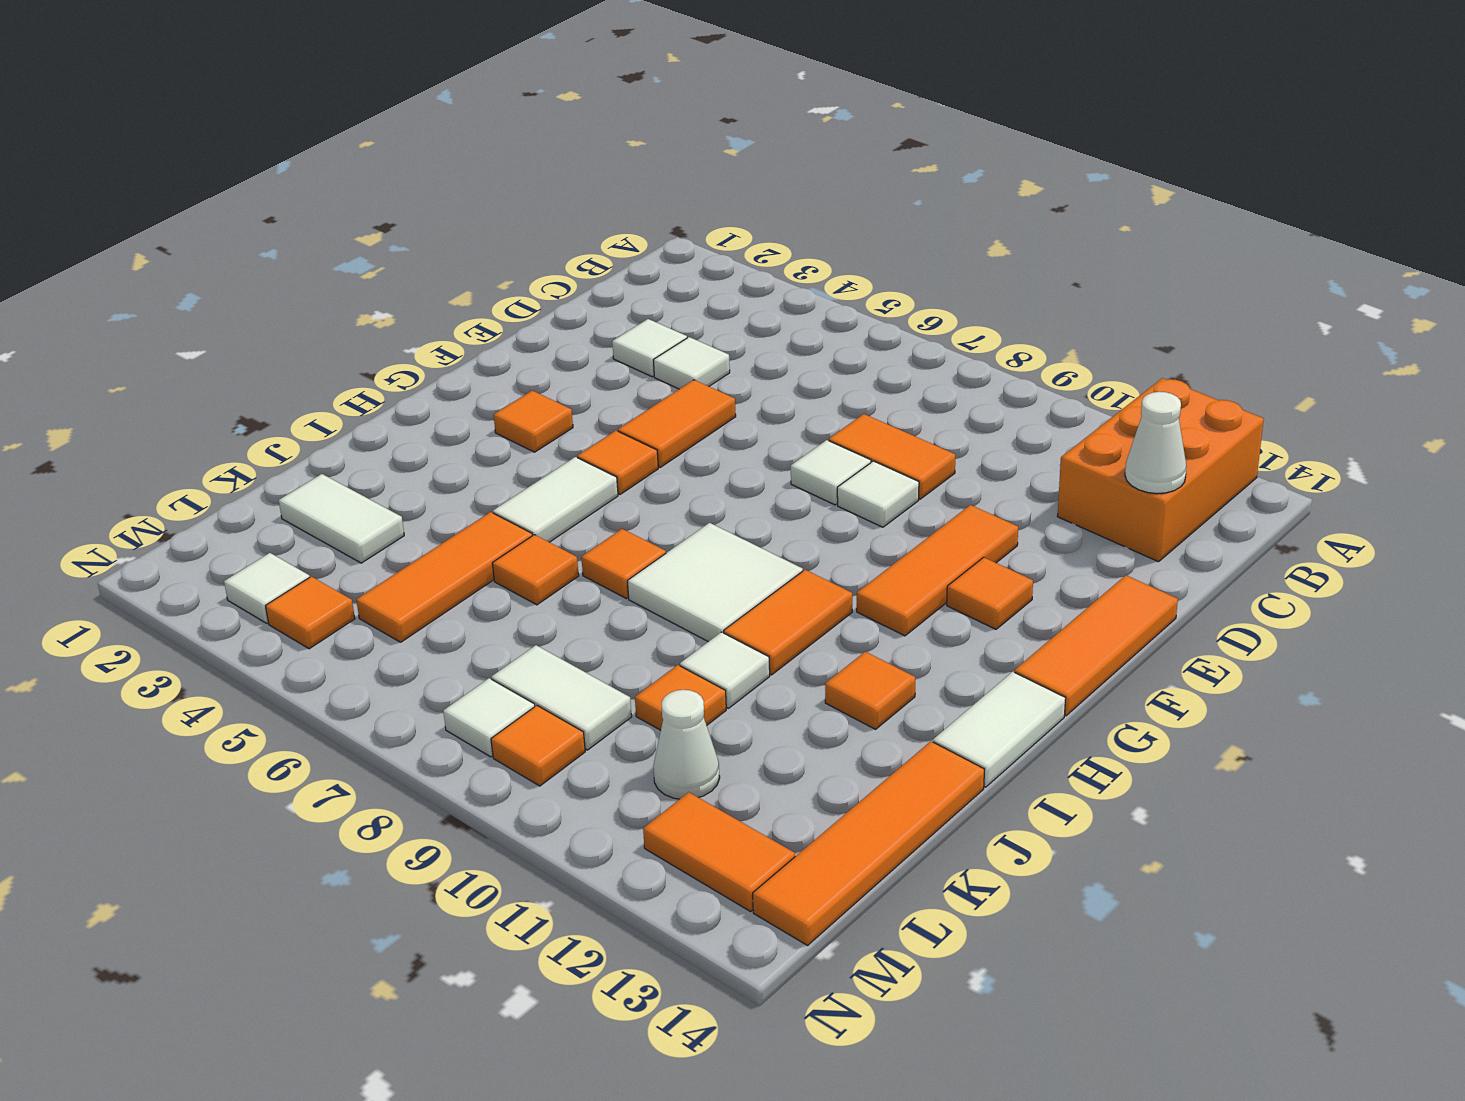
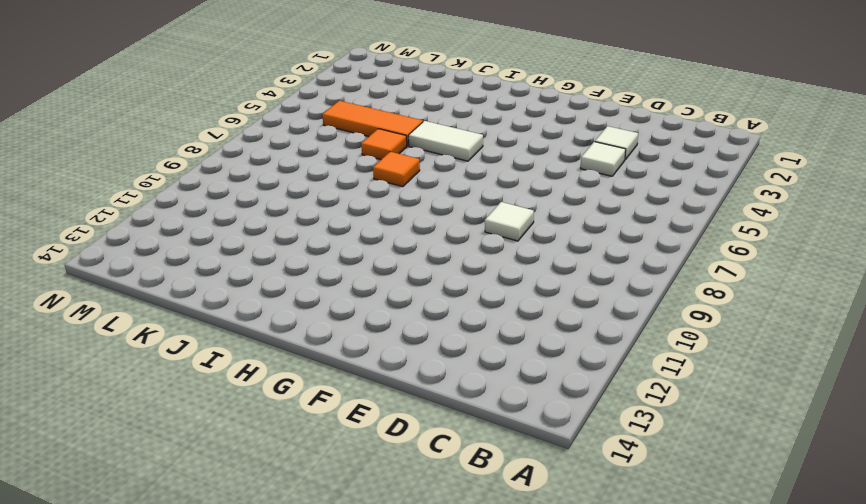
none -> orange 2x3 brick [1057,378,1264,562]
none -> orange 1x2 tile [829,414,955,499]
none -> orange 1x2 tile [618,380,736,467]
none -> white 1x1 tile [837,461,919,527]

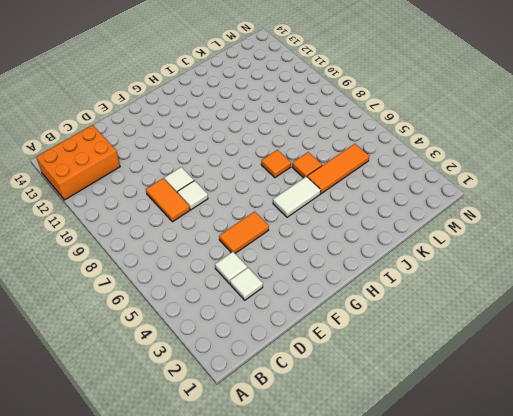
none -> orange 1x3 tile [857,505,1018,636]
none -> orange 1x3 tile [1014,575,1178,716]
none -> orange 1x1 tile [947,557,1033,629]
none -> orange 1x1 tile [494,391,573,452]

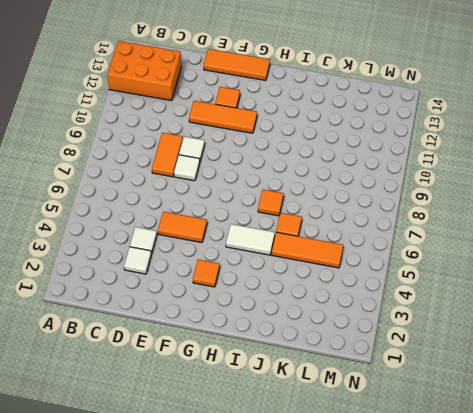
none -> orange 1x1 tile [577,431,658,494]
none -> white 2x2 tile [627,523,803,642]
none -> orange 1x2 tile [724,570,852,675]
none -> white 1x2 tile [933,672,1066,787]

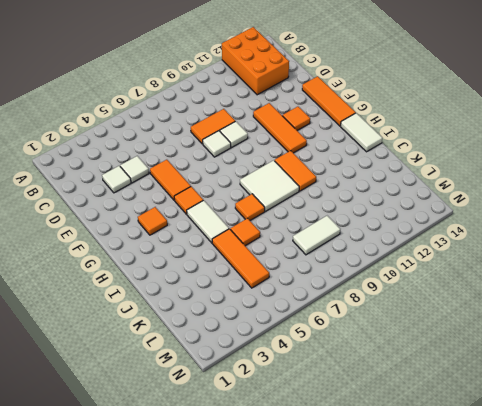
none -> orange 1x1 tile [825,652,915,729]
none -> white 1x1 tile [680,632,770,708]
none -> orange 1x4 tile [753,741,985,945]
none -> white 1x2 tile [279,474,404,563]

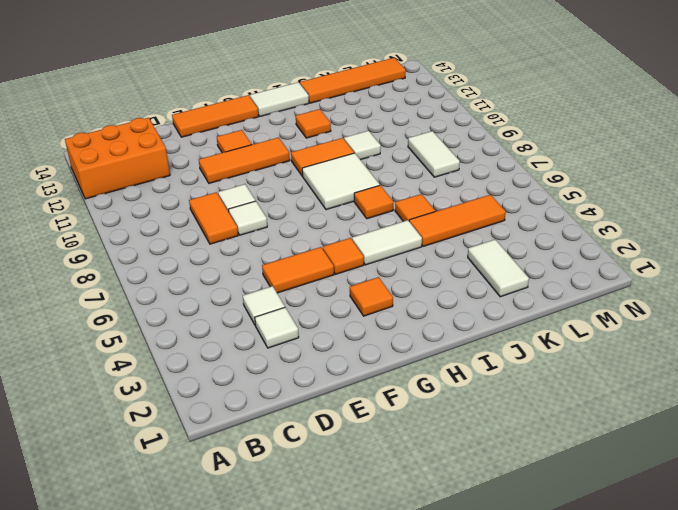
none -> orange 1x1 tile [635,665,726,730]
none -> white 1x1 cone [653,690,720,799]
none -> white 1x1 tile [224,553,310,623]
none -> orange 1x1 tile [266,576,355,649]

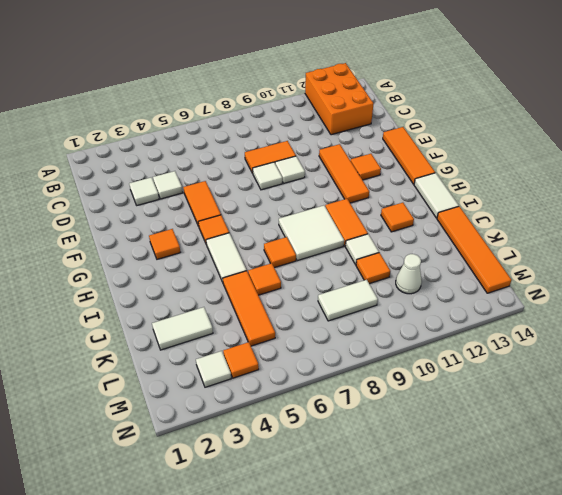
none -> white 1x1 tile [443,678,535,757]
none -> orange 1x1 tile [491,705,585,786]
none -> orange 1x2 tile [643,792,795,911]
none -> white 1x1 cone [1125,392,1187,494]

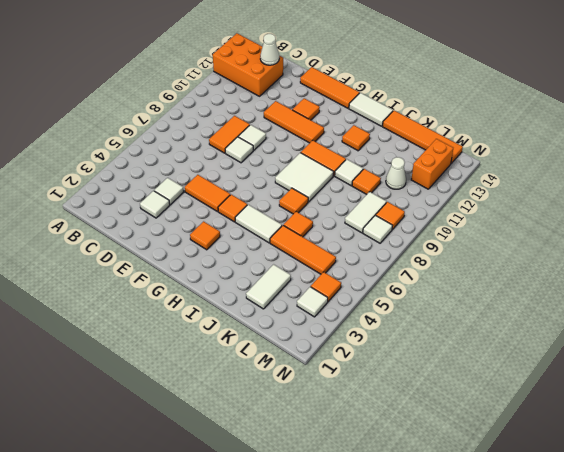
orange 1x2 brick [411,139,453,189] -> orange 1x2 tile [643,792,795,911]

